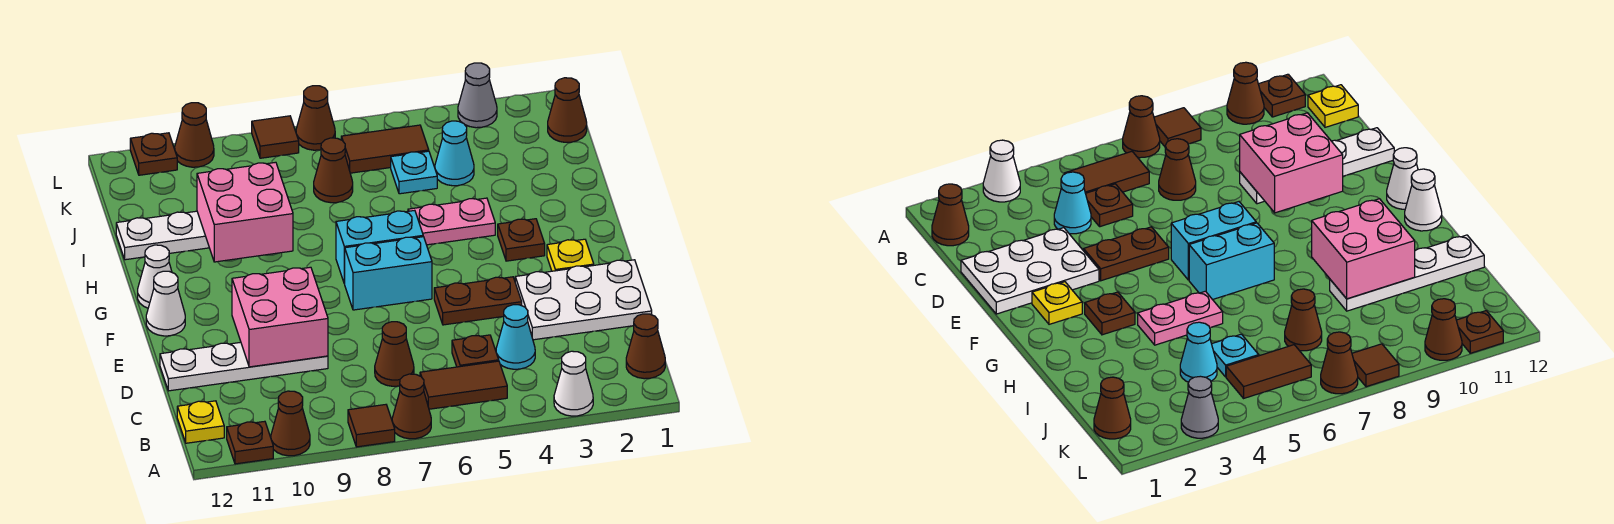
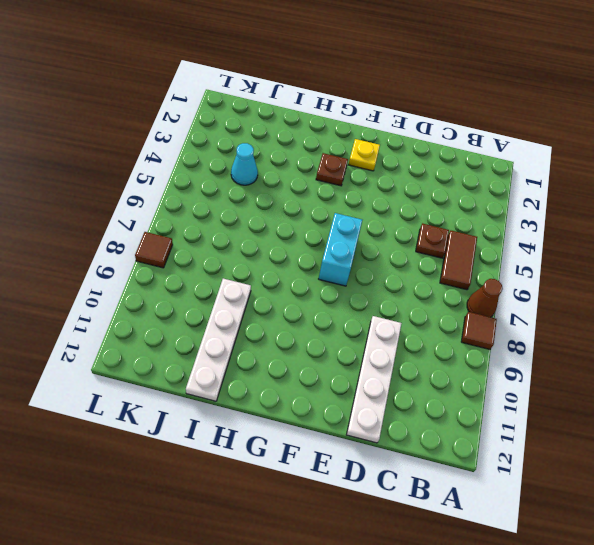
none -> white 1x1 cone [554,351,593,416]
none -> brown 1x1 cone [271,391,310,456]
none -> brown 1x1 plate [227,421,273,464]
none -> brown 1x1 cone [626,314,665,379]

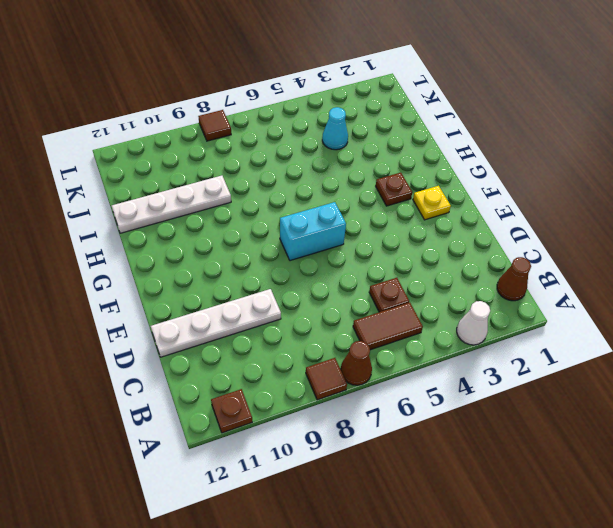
none -> brown 1x1 cone [271,391,310,456]
none -> yellow 1x1 plate [177,401,224,443]
none -> cyan 1x1 cone [496,305,535,369]
none -> brown 1x1 cone [375,322,414,386]

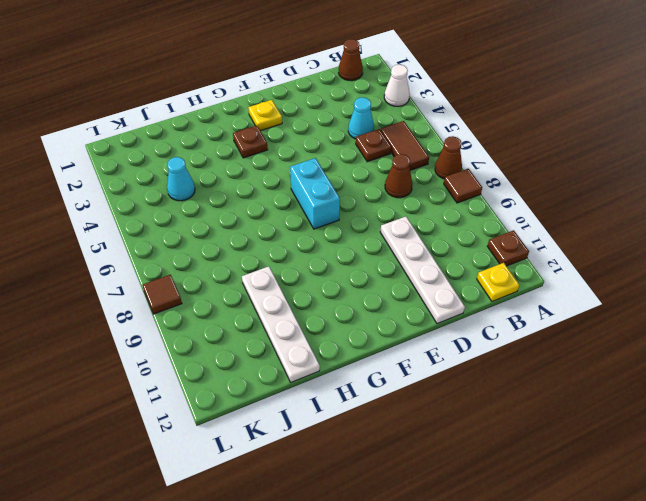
none -> brown 1x1 cone [271,391,310,456]
none -> white 2x3 plate [515,260,652,340]
none -> brown 1x2 plate [434,277,522,325]
none -> white 1x1 cone [146,271,185,336]

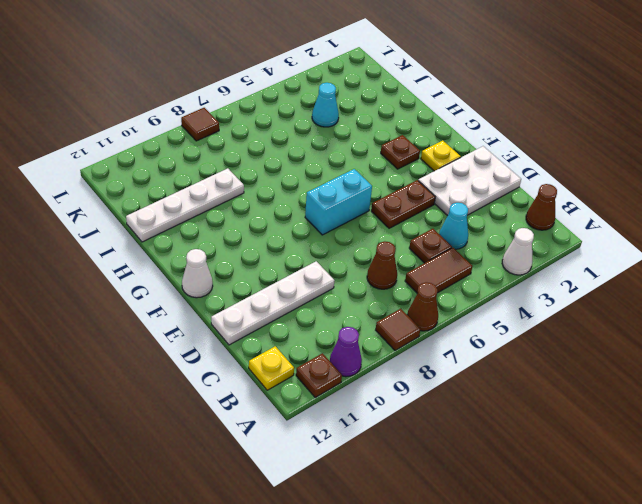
purple 1x1 cone [330,327,362,377] -> brown 1x1 cone [271,391,310,456]
none -> cyan 1x2 brick [336,210,423,284]
none -> white 1x1 cone [138,245,172,308]
none -> pink 1x2 plate [408,198,495,245]
none -> cyan 1x1 plate [391,151,437,194]

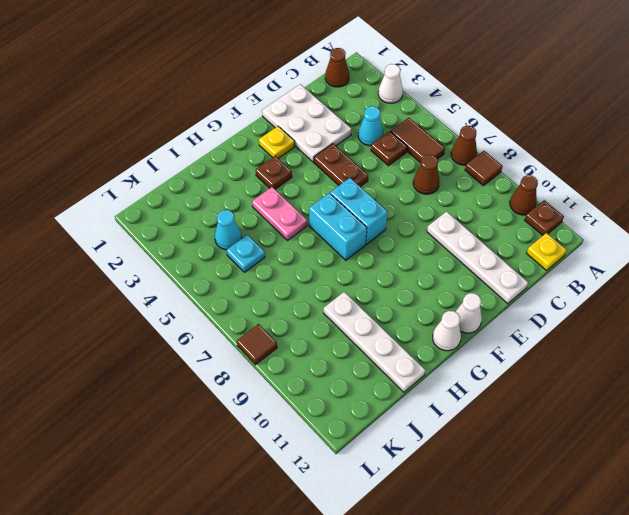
none -> brown 1x1 cone [314,138,353,203]
none -> brown 1x1 cone [548,78,587,142]
none -> brown 1x2 tile [341,125,429,173]
none -> grey 1x1 cone [458,63,497,128]

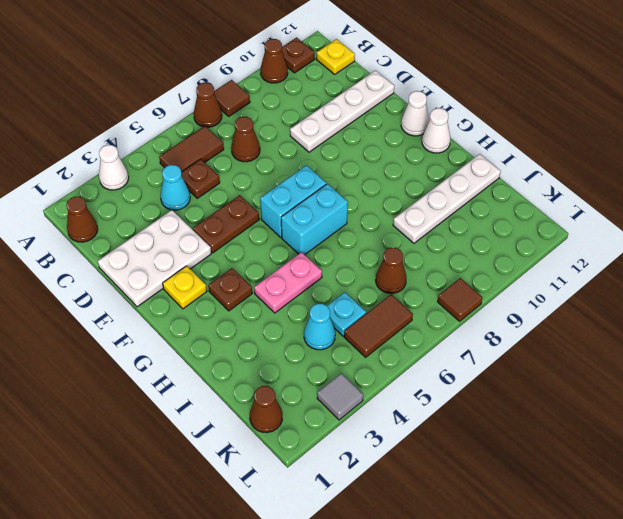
grey 1x1 tile [317,373,363,420] -> grey 1x1 cone [458,63,497,128]
none -> brown 1x1 cone [296,86,335,150]
none -> brown 1x1 cone [175,103,214,167]
none -> brown 1x1 plate [130,133,177,175]
none -> pink 2x2 brick [232,267,328,367]

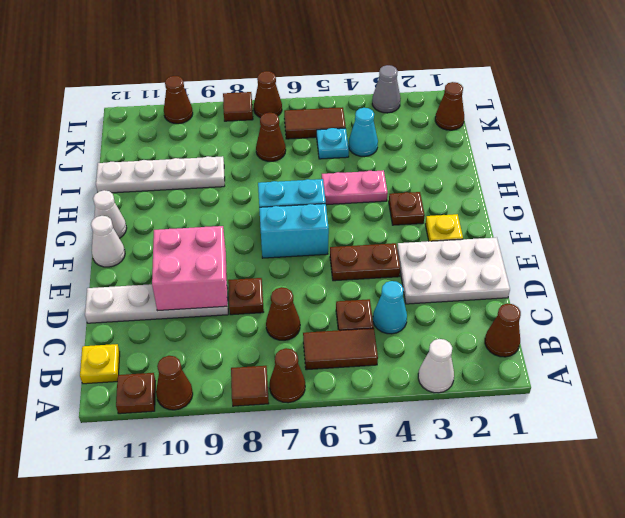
brown 1x1 plate [228,278,264,315] -> brown 1x1 plate moved to [130,133,177,175]
none -> pink 2x2 brick [197,162,293,262]

